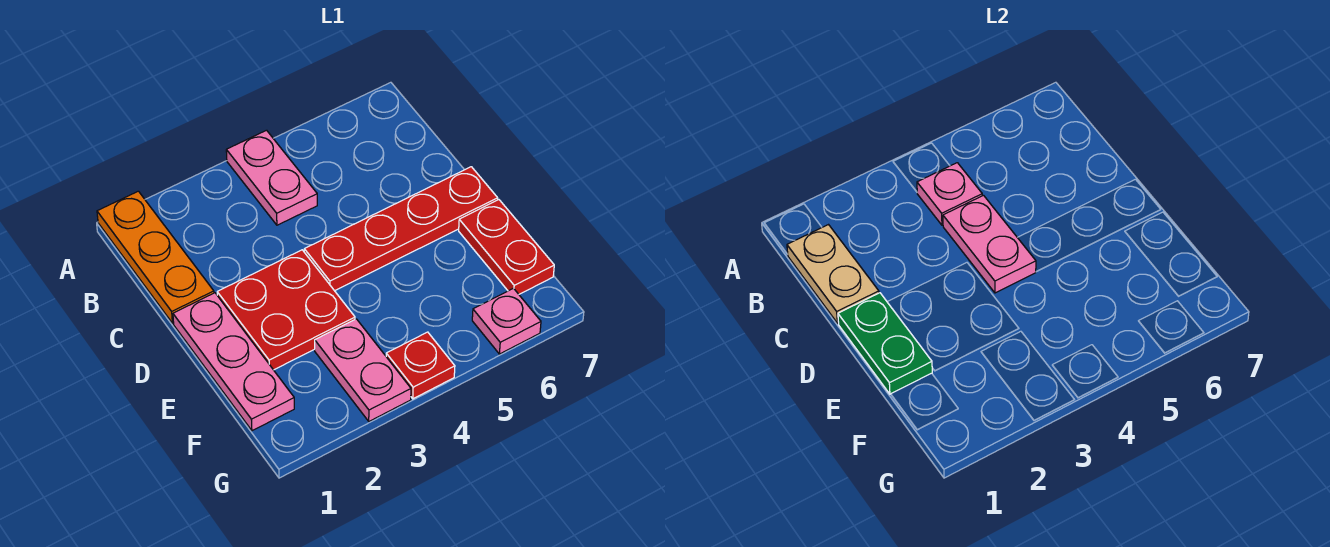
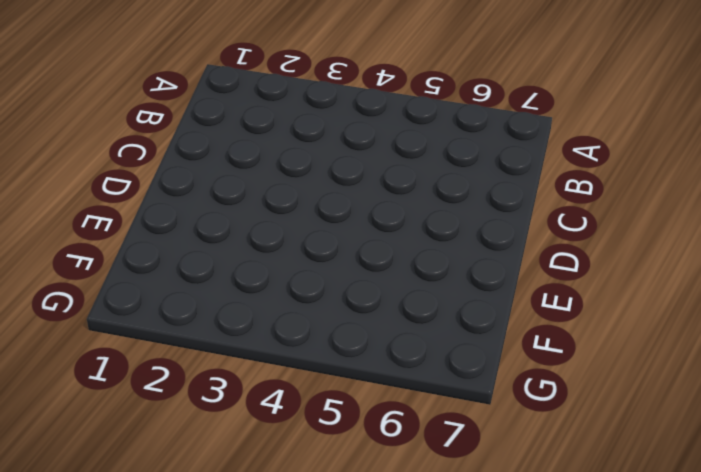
none -> orange 1x3 plate [97,191,214,323]
none -> pink 1x2 plate [226,130,317,225]
none -> pink 1x3 plate [173,293,294,431]

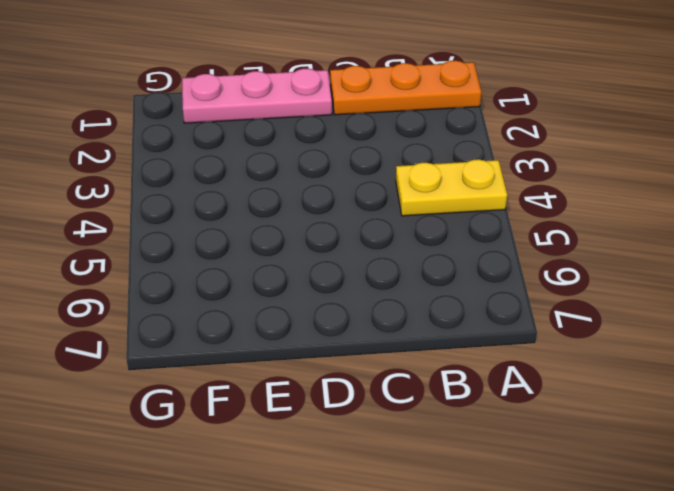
yellow 1x2 plate [396,159,507,216] -> pink 1x2 plate [226,130,317,225]
none -> red 2x2 plate [217,250,355,370]
none -> red 1x4 plate [304,167,498,291]
none -> red 1x2 plate [459,200,554,294]

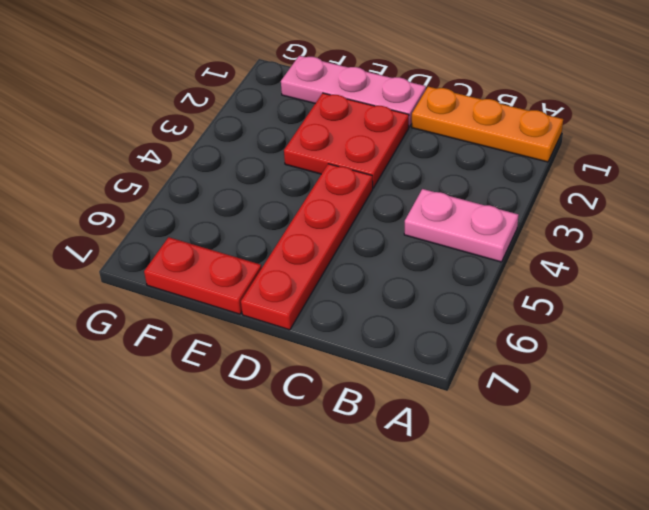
none -> pink 1x2 plate [315,319,411,421]
none -> red 1x1 plate [386,332,455,399]
none -> pink 1x1 plate [472,288,541,354]

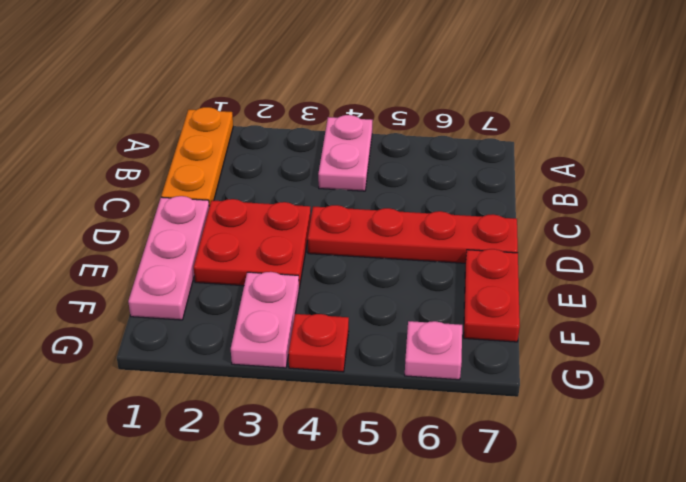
none -> tan 1x2 plate [787,225,879,323]
none -> pink 1x1 plate [917,163,982,225]
none -> pink 1x2 plate [943,195,1036,293]

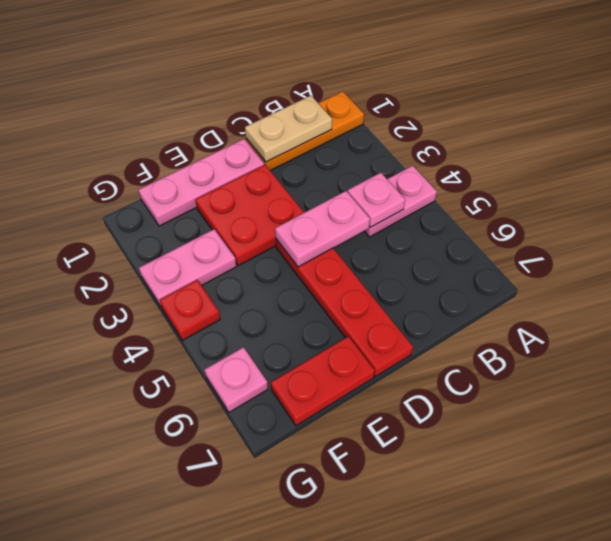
none -> green 1x2 plate [838,293,932,394]

